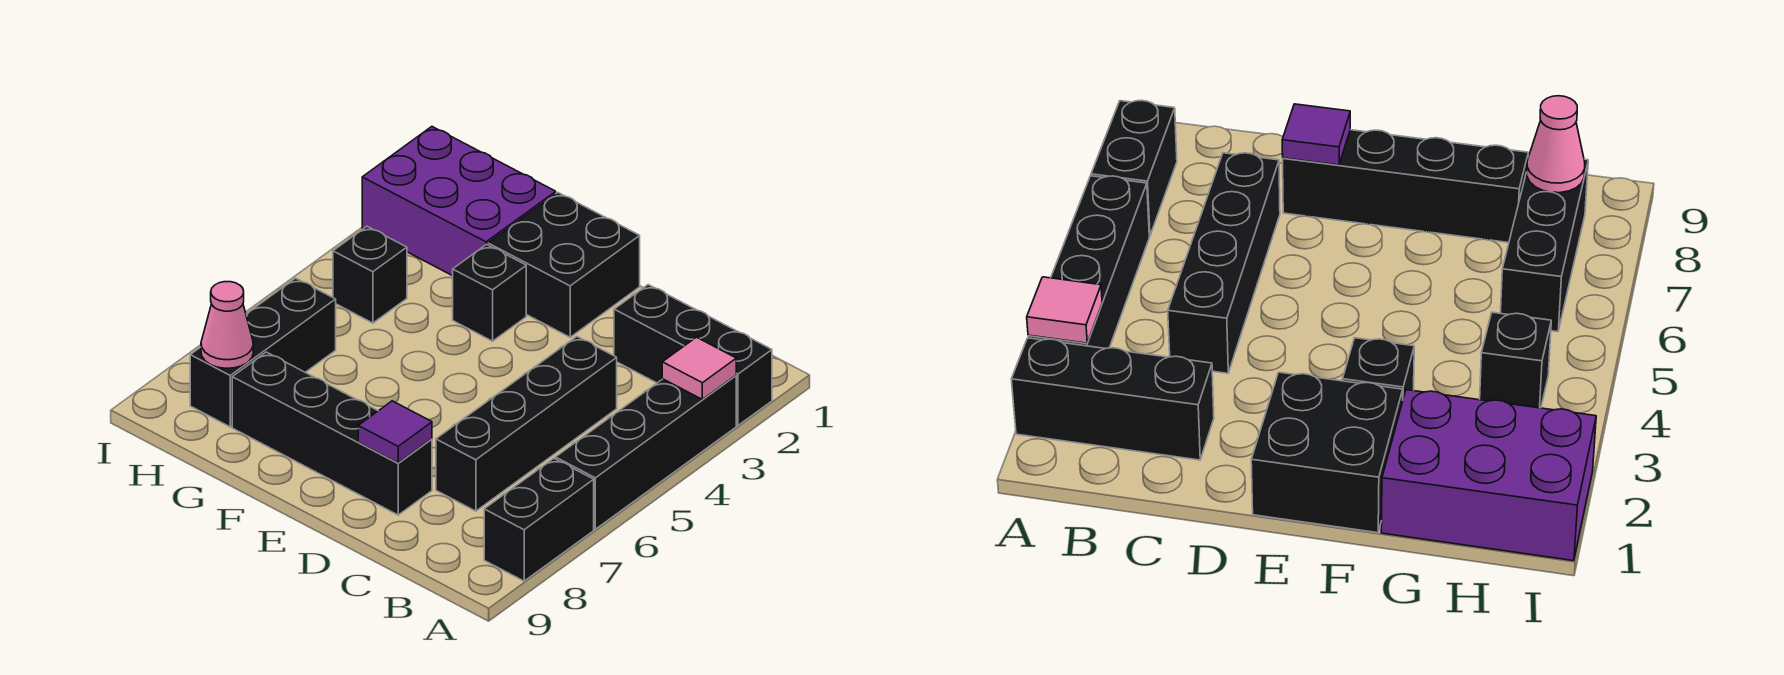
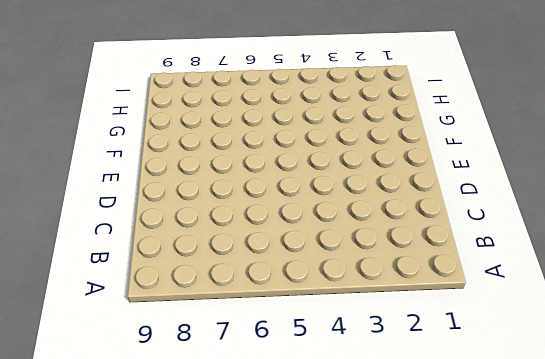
none -> black 1x3 brick [614,285,772,425]
none -> black 1x4 brick [556,376,736,529]
none -> black 1x2 brick [484,458,594,581]

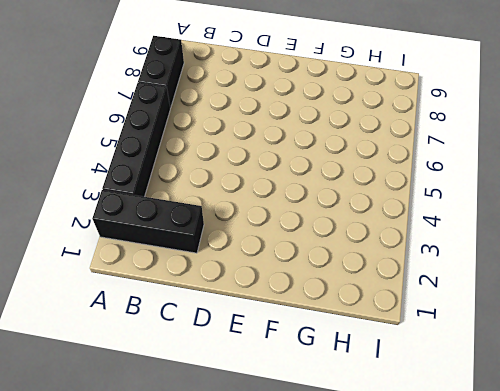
none -> black 1x4 brick [436,337,617,511]
none -> black 1x4 brick [232,352,432,515]
none -> black 2x2 brick [488,193,640,337]

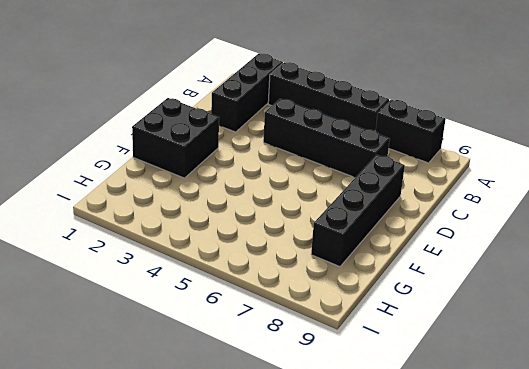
none -> black 1x1 brick [453,244,526,341]
none -> purple 2x3 brick [362,127,556,276]
none -> black 1x1 brick [333,226,407,323]

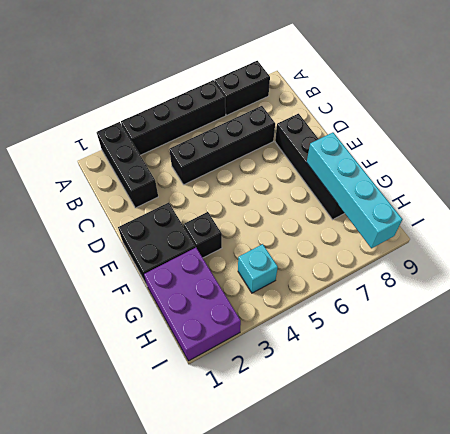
cyan 1x4 brick [307,133,402,248] -> pink 1x1 cone [201,282,253,368]
cyan 1x1 brick [238,244,278,293] -> black 1x1 brick [333,226,407,323]
none -> black 1x3 brick [190,278,336,427]
none -> pink 1x1 tile [662,337,736,399]
none -> purple 1x1 tile [358,401,432,463]

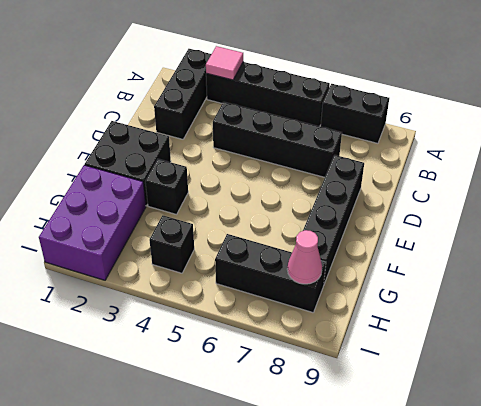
none -> purple 1x1 tile [358,401,432,463]

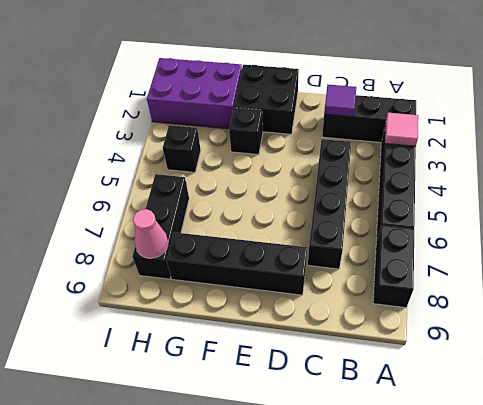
purple 1x1 tile [324,85,356,117] -> purple 1x1 tile moved to [358,401,432,463]

